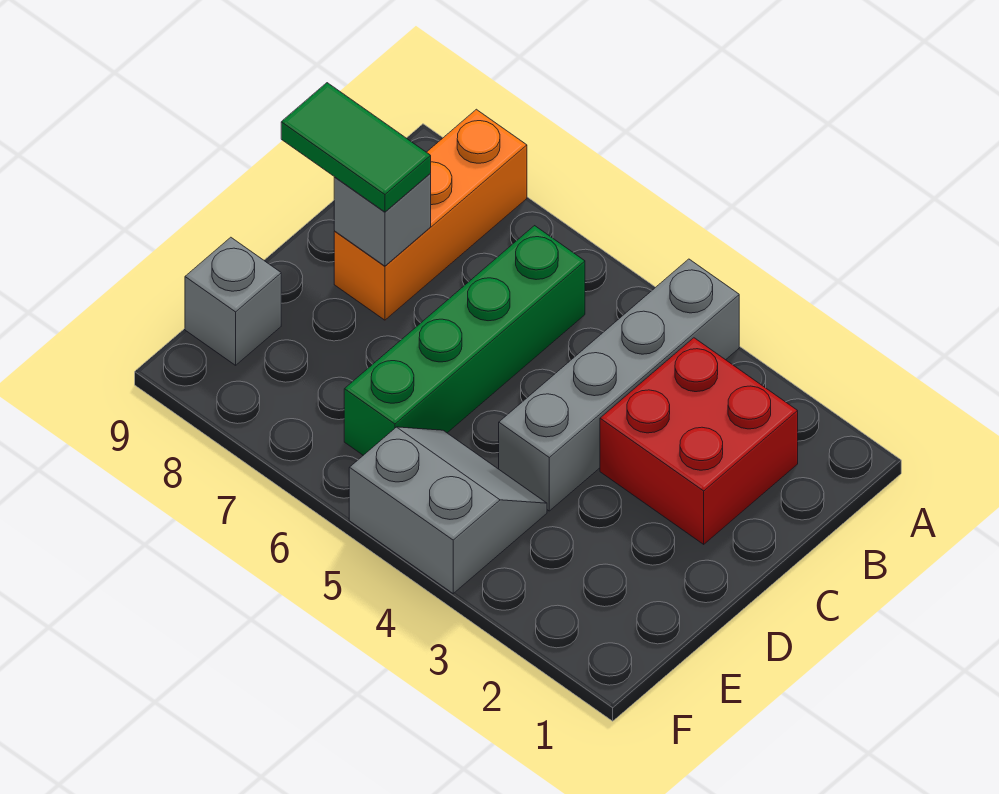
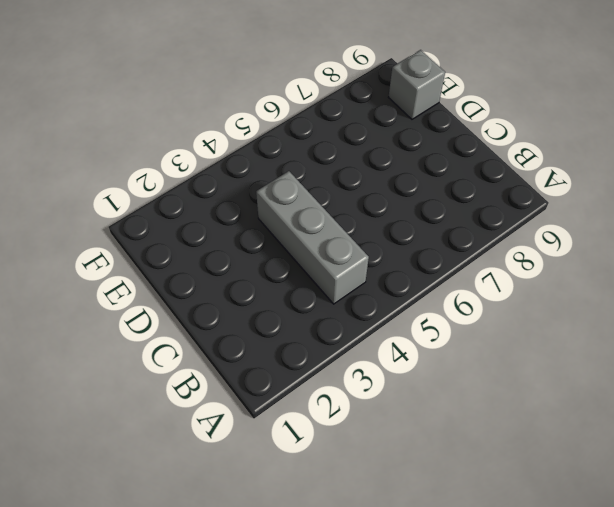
grey 1x3 brick [256,171,369,304] -> grey 1x4 brick [499,259,739,511]
none -> orange 1x3 brick [334,109,527,320]
none -> red 2x2 brick [600,338,798,544]

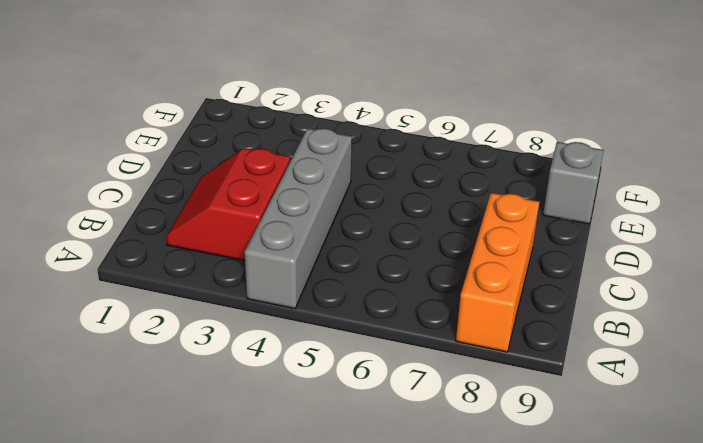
red 2x2 slope [166,148,290,261] -> red 2x2 brick [600,338,798,544]
none -> green 1x4 brick [344,226,585,455]
none -> grey 2x2 slope [349,427,547,593]

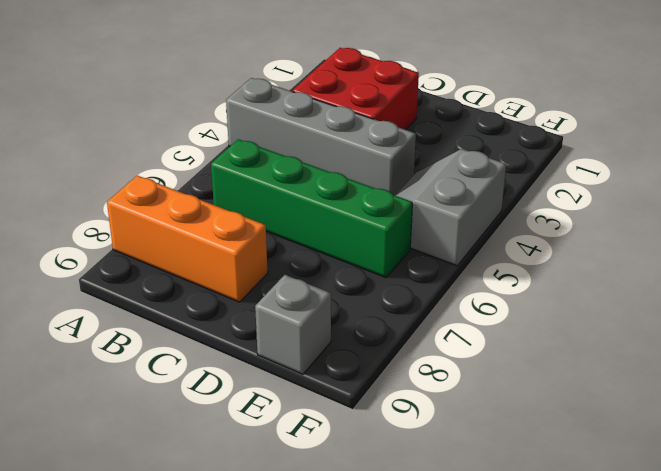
none -> grey 1x1 brick [334,174,431,266]
none -> green 1x2 tile [281,83,431,212]

